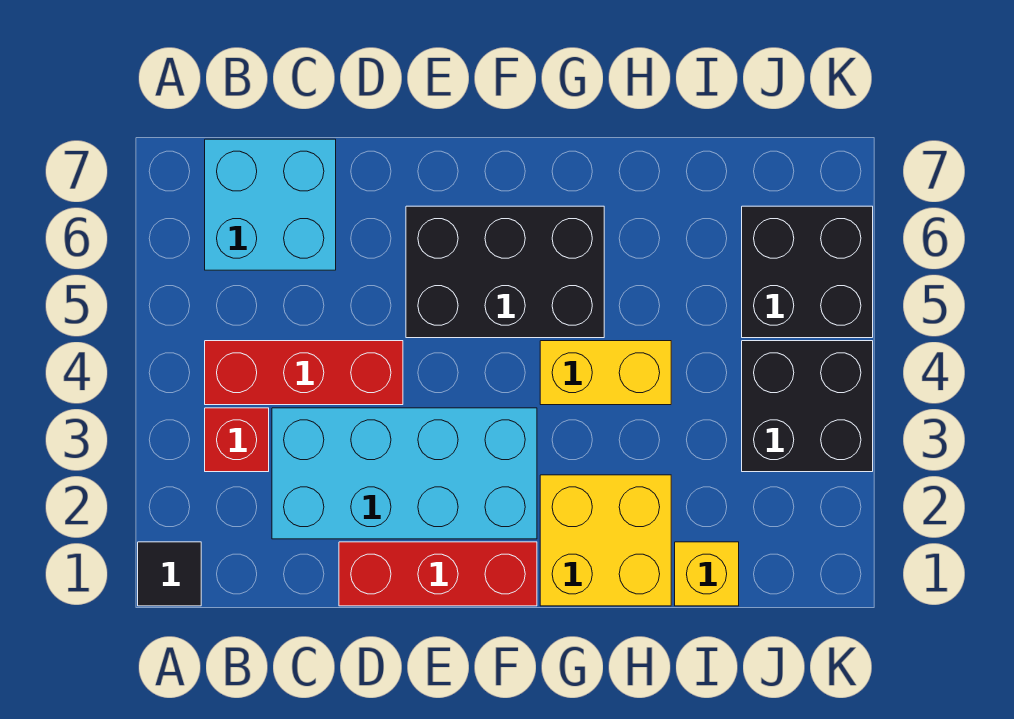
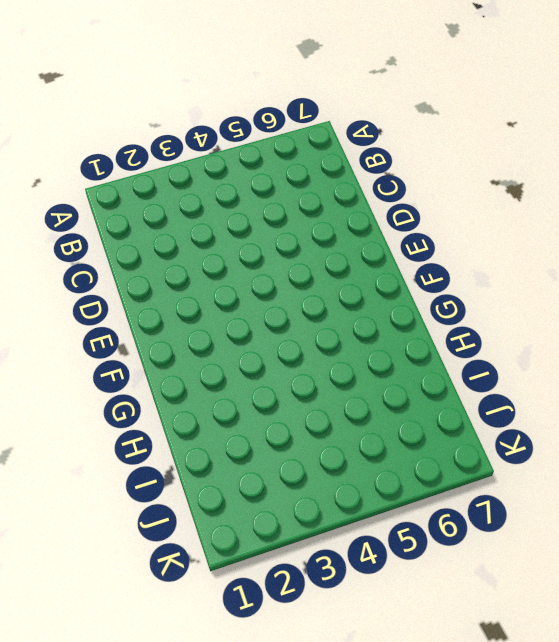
none -> black 1x1 tile [138,542,201,606]
none -> red 1x1 brick [205,408,269,472]
none -> red 1x3 brick [205,341,403,405]

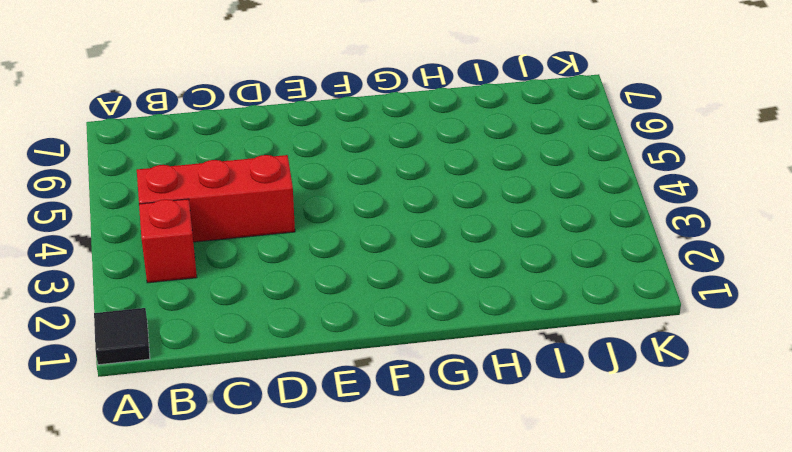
none -> cyan 2x2 brick [205,139,336,270]
none -> cyan 2x4 brick [272,408,537,539]
none -> red 1x3 brick [339,542,537,606]

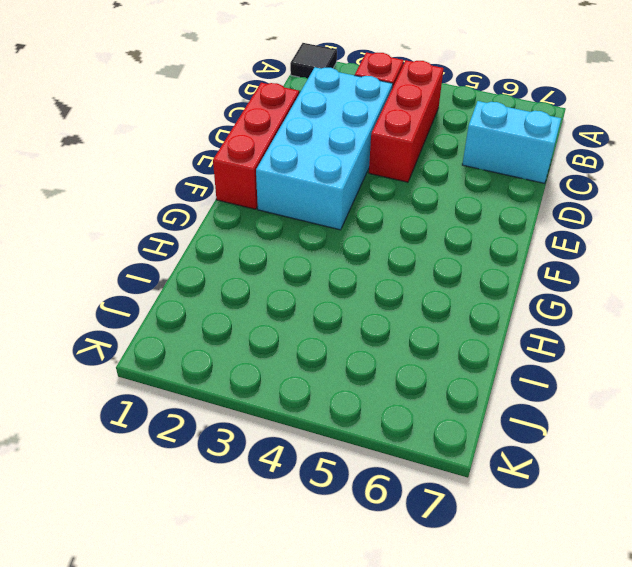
cyan 1x2 brick [462,101,561,183] -> cyan 2x2 brick [205,139,336,270]
none -> black 2x3 brick [406,206,604,338]
none -> yellow 2x2 brick [540,475,671,606]
none -> yellow 1x2 brick [540,341,671,405]

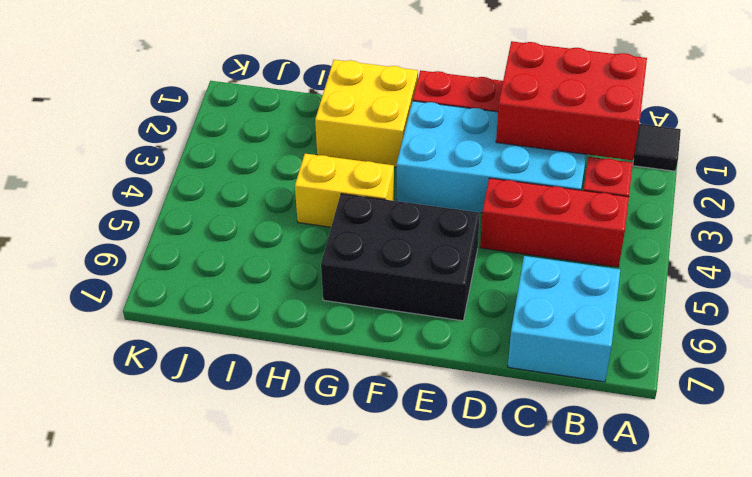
red 2x3 brick [496,41,647,160] -> none
none -> yellow 1x1 brick [675,542,739,606]
none -> black 2x2 brick [742,341,873,472]
none -> black 2x2 brick [742,206,873,338]

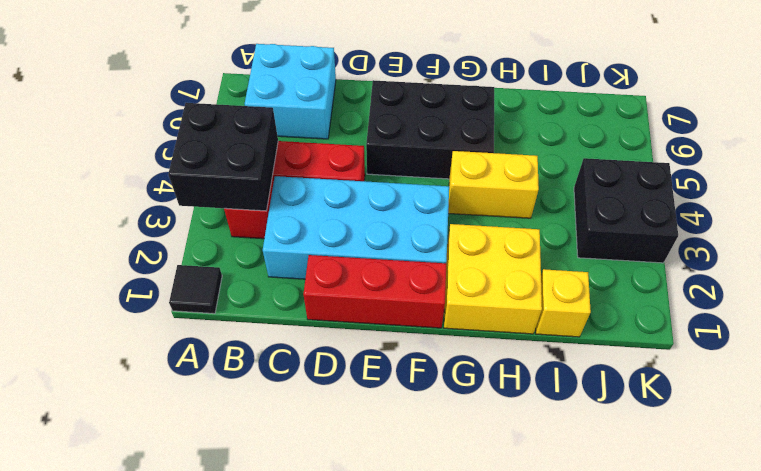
black 2x2 brick [168,103,278,211] -> black 2x2 brick moved to [742,206,873,338]

